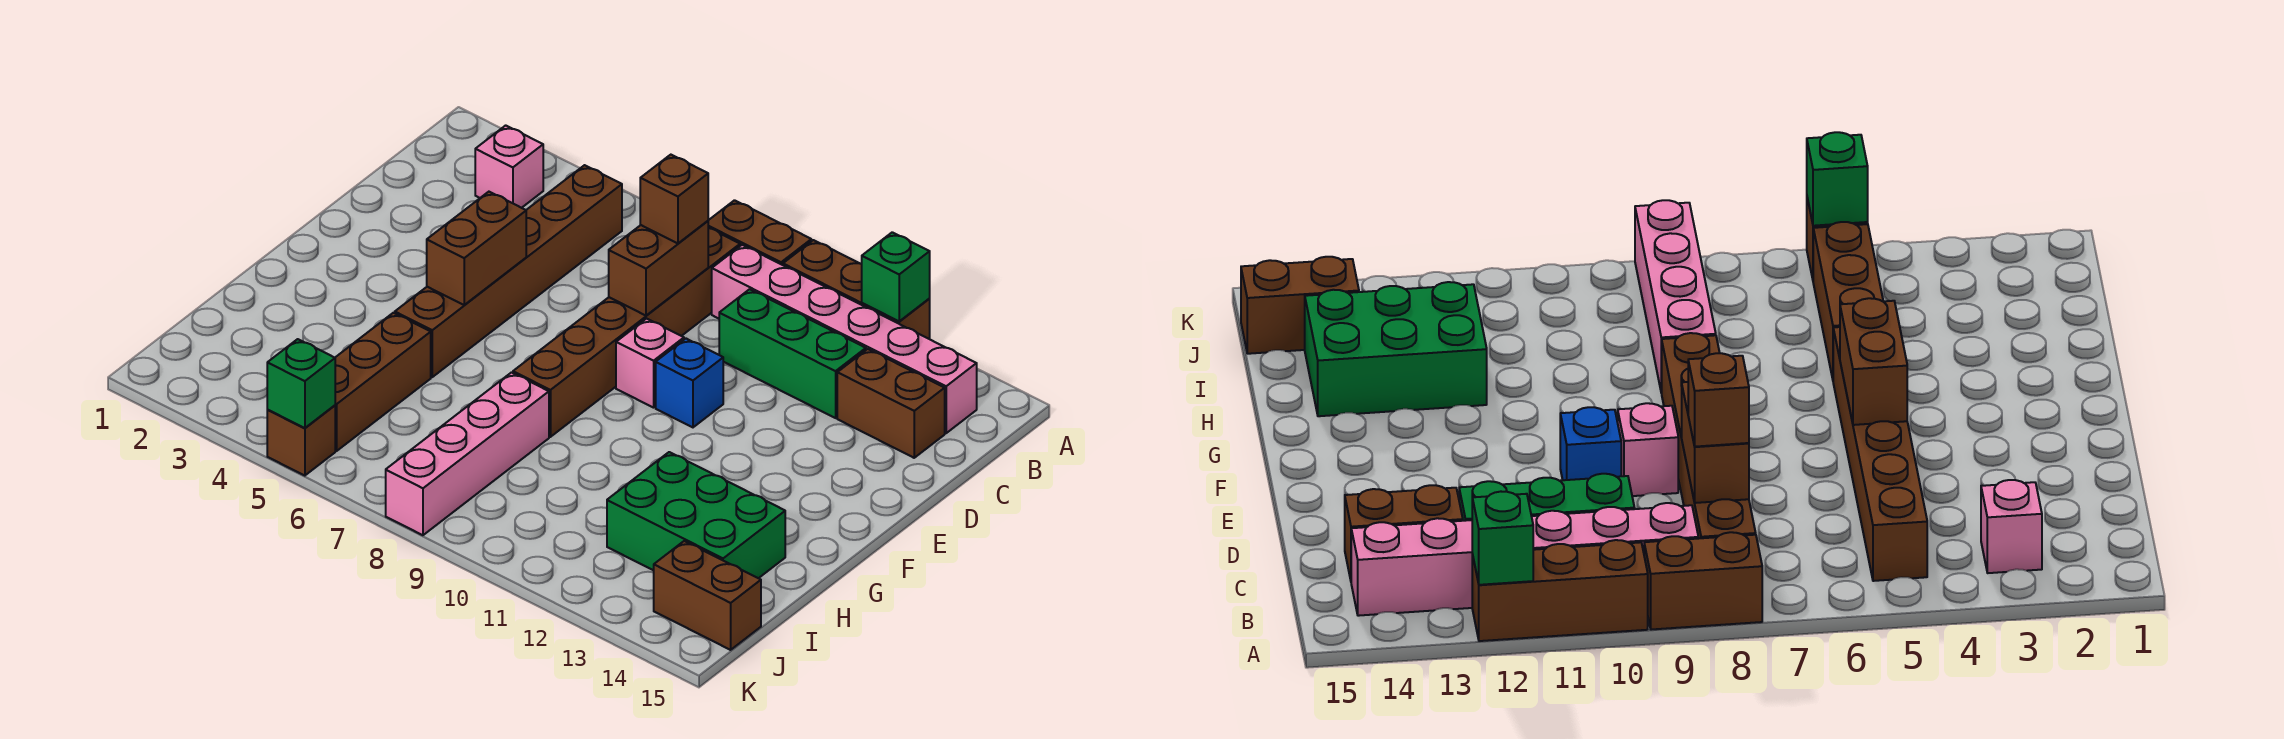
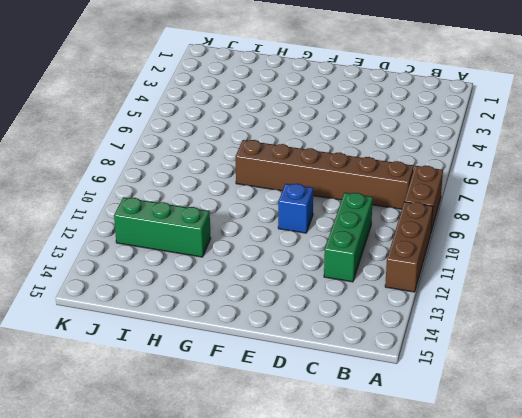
green 1x3 brick [114,197,211,257] -> green 2x3 brick [607,452,785,578]
none -> pink 1x1 brick [475,125,543,208]
none -> brown 1x6 brick [395,165,622,377]
none -> pink 1x6 brick [712,245,977,433]

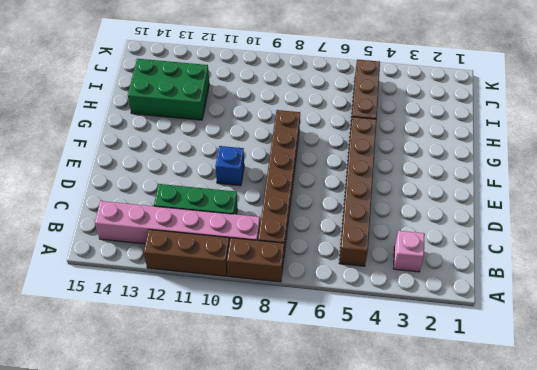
none -> brown 1x2 brick [837,349,945,458]
none -> pink 1x1 brick [616,319,684,408]
none -> pink 1x4 brick [386,373,549,535]

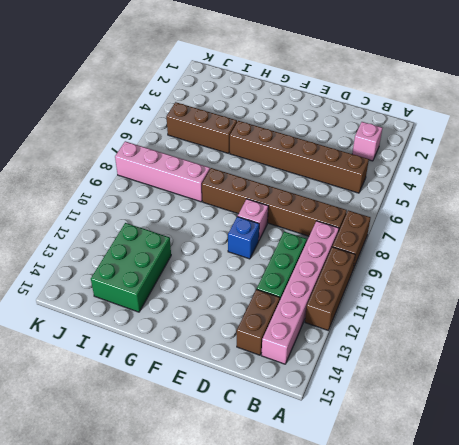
none -> brown 1x2 brick [654,541,761,650]
none -> brown 1x1 brick [267,405,335,476]
none -> green 1x1 brick [862,232,930,321]

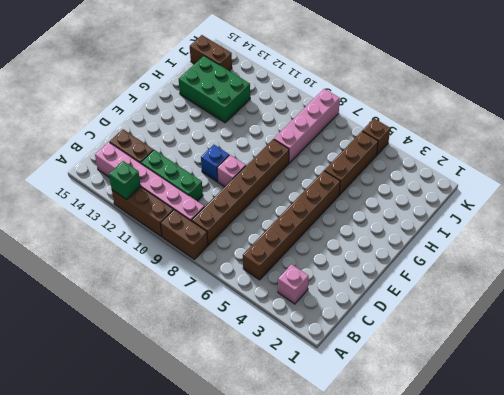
none -> brown 1x2 brick [609,221,708,316]
none -> brown 1x2 brick [427,192,526,305]
none -> green 1x1 brick [267,339,335,428]

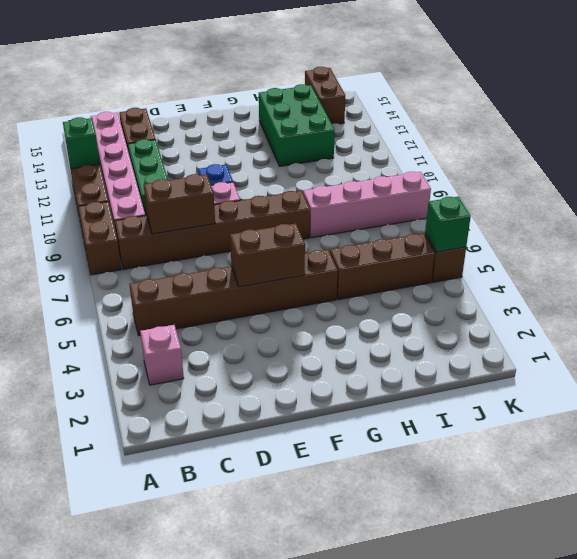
none -> brown 1x1 brick [640,155,708,244]

